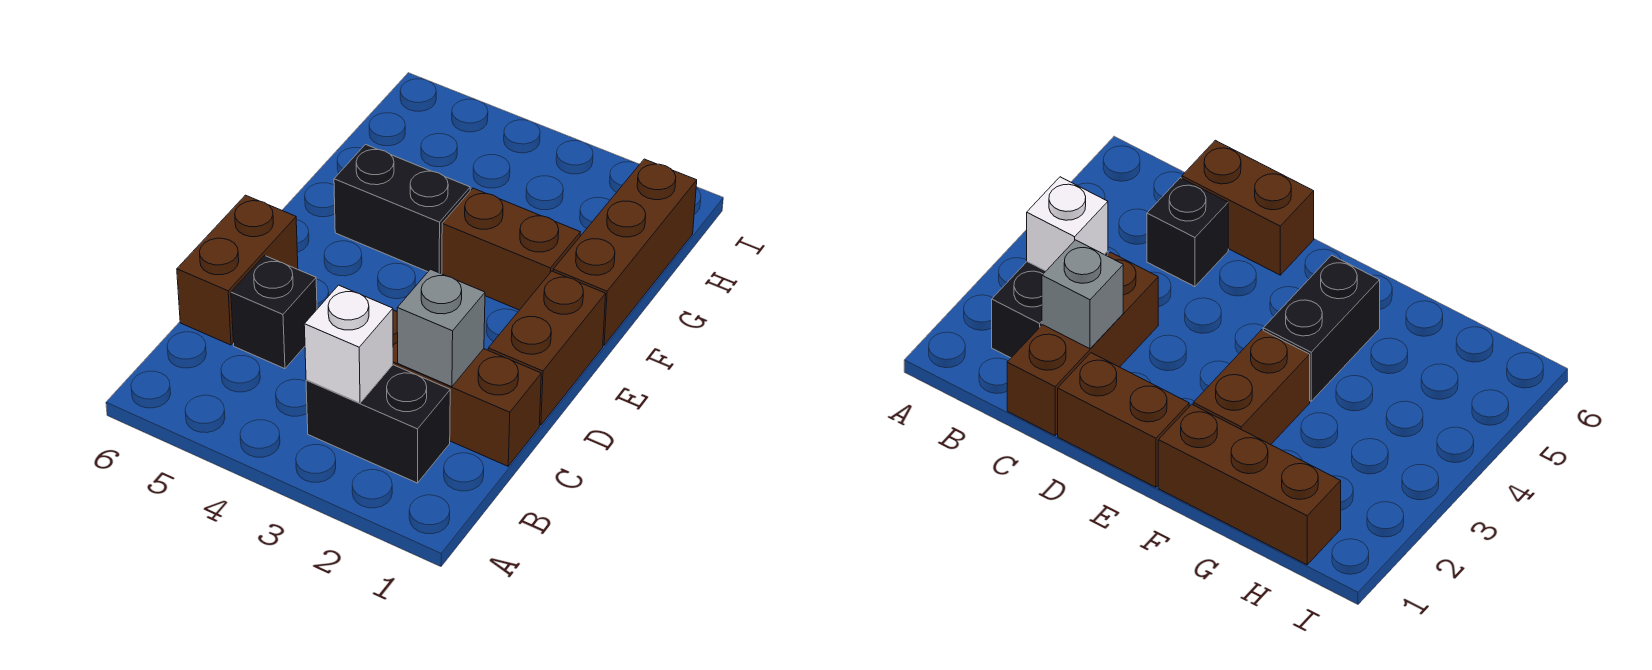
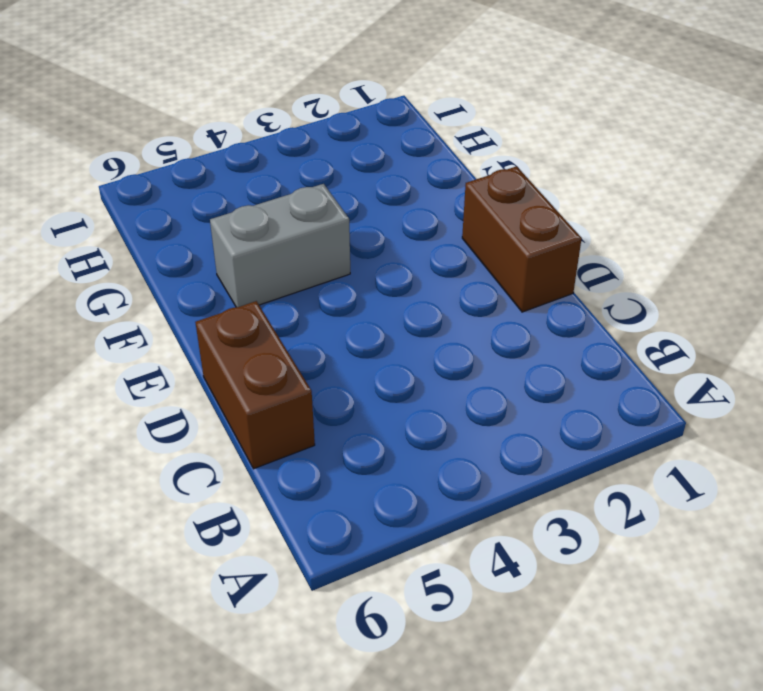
grey 1x2 brick [210,184,350,307] -> black 1x2 brick [334,145,470,274]
none -> black 1x2 brick [306,365,450,483]
none -> brown 1x3 brick [393,310,541,466]

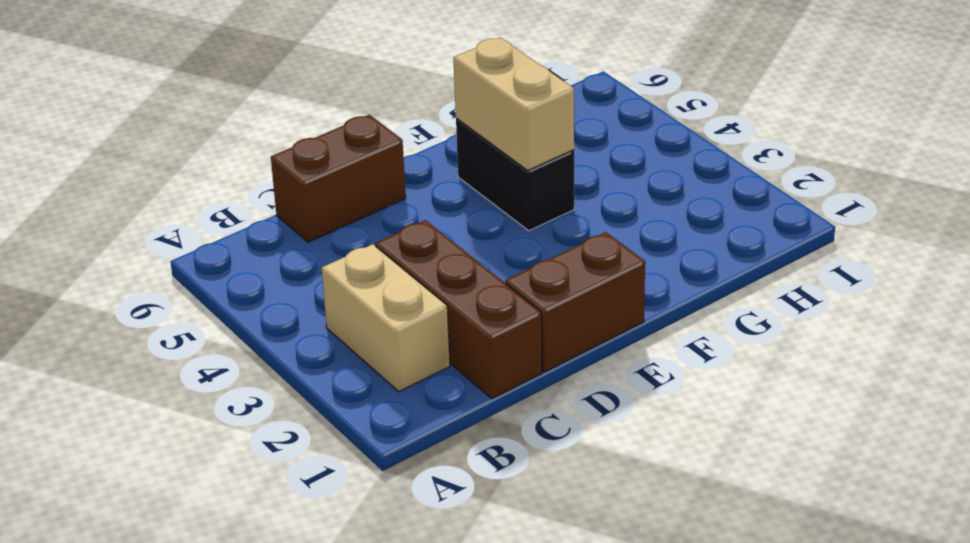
tan 1x2 brick [322,244,450,392] -> black 1x2 brick [306,365,450,483]
tan 1x2 brick [453,38,574,170] -> none
none -> black 1x1 brick [231,256,317,369]
none -> brown 1x3 brick [553,159,697,345]

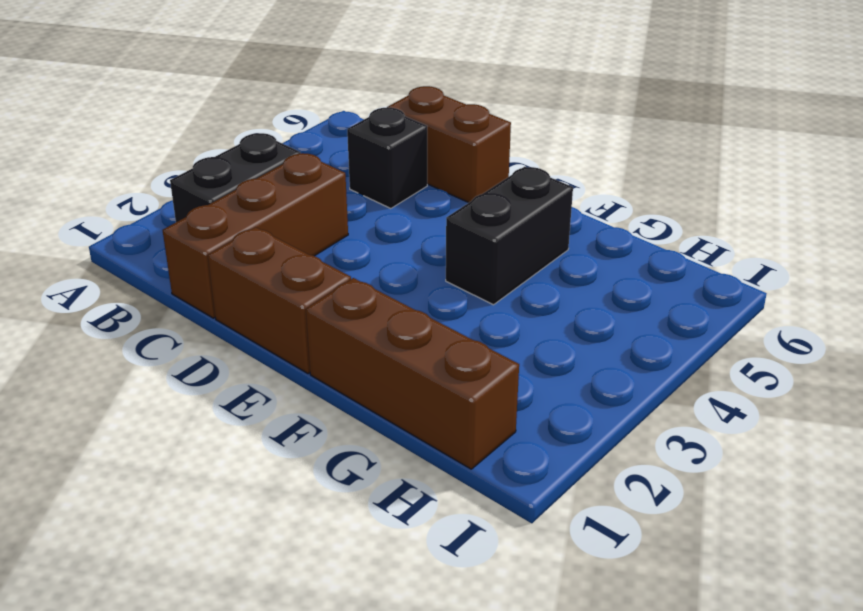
none -> brown 1x2 brick [442,188,580,310]
none -> white 1x1 brick [304,285,393,403]

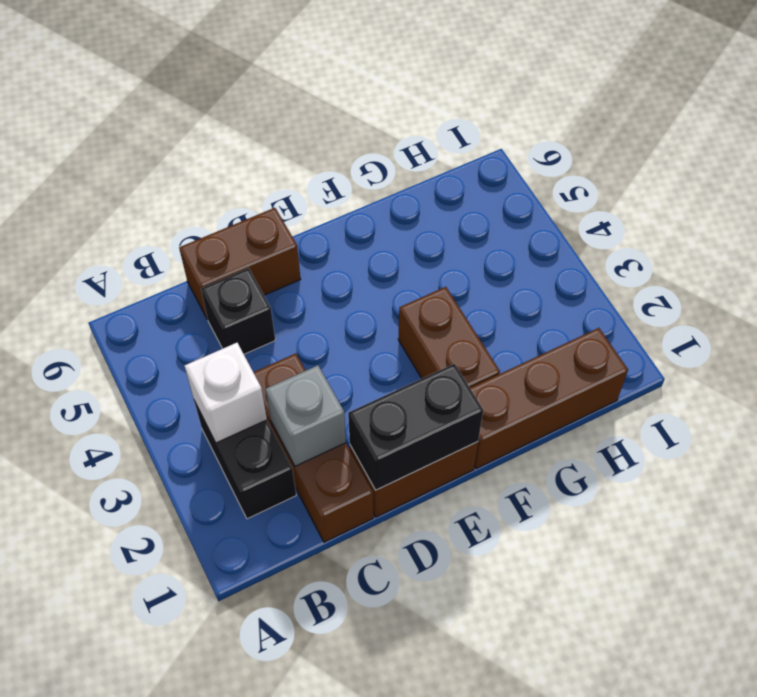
black 1x2 brick [348,364,483,490] -> black 1x2 brick turned to [334,145,470,274]

